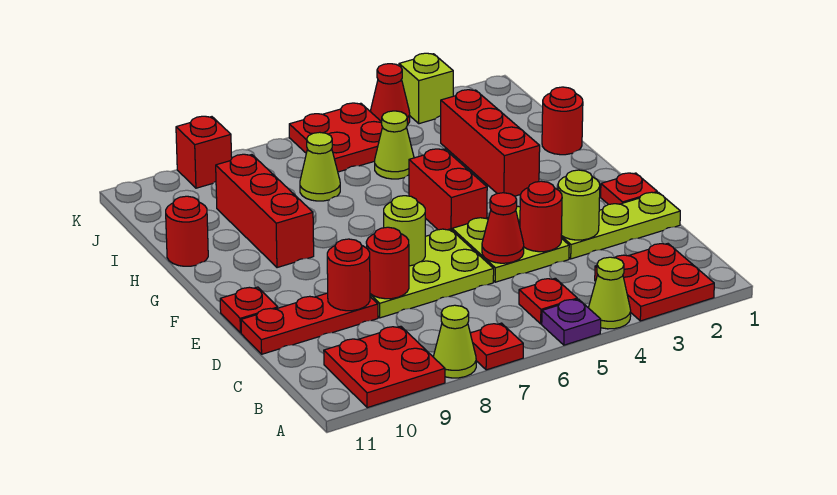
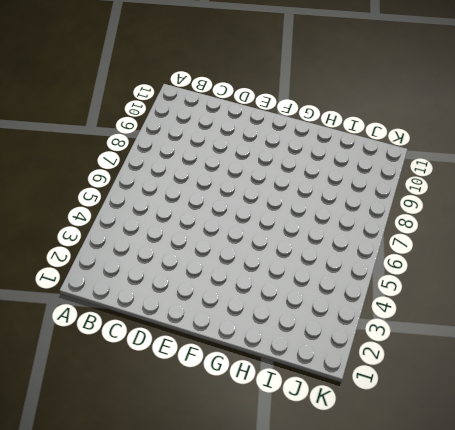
none -> red 2x2 plate [595,244,714,321]
none -> lime 1x1 cone [589,257,631,329]
none -> purple 1x1 plate [542,299,601,345]
none -> red 1x1 plate [470,323,523,370]

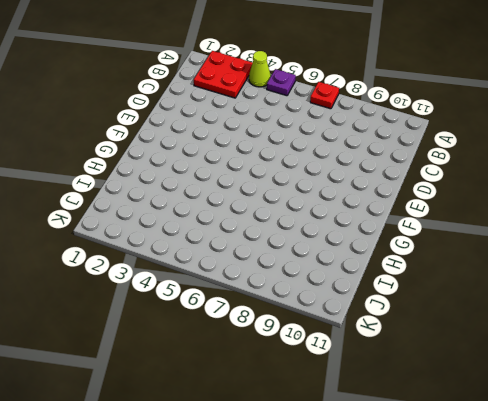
none -> lime 1x1 cone [433,305,476,378]
none -> red 2x2 plate [324,326,445,408]
none -> red 1x1 plate [519,278,577,324]
none -> lime 1x3 plate [561,192,680,259]

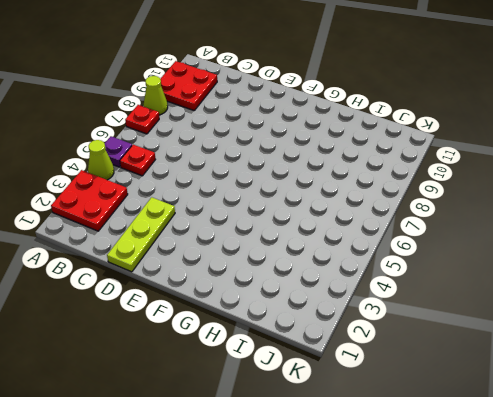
none -> lime 2x2 plate [452,206,569,282]
none -> lime 2x3 plate [370,229,494,318]
none -> red 1x3 plate [241,293,378,354]
none -> red 1x1 plate [601,173,657,204]

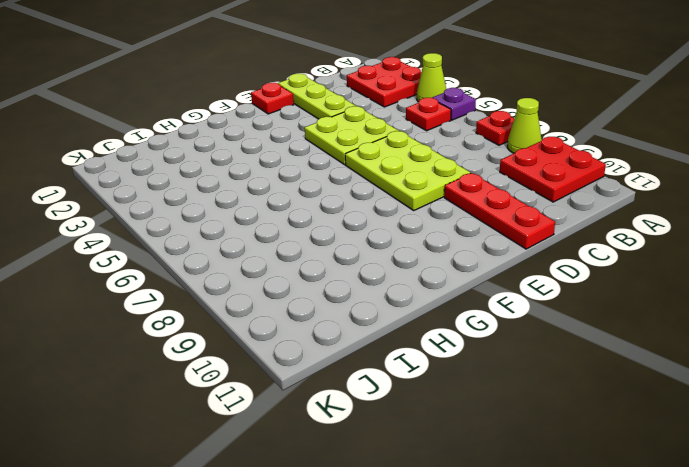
none -> red 1x1 plate [220,287,278,333]
none -> red 1x2 brick [409,149,487,230]
none -> red 1x3 brick [441,90,540,196]
none -> red 1x3 brick [216,154,314,268]

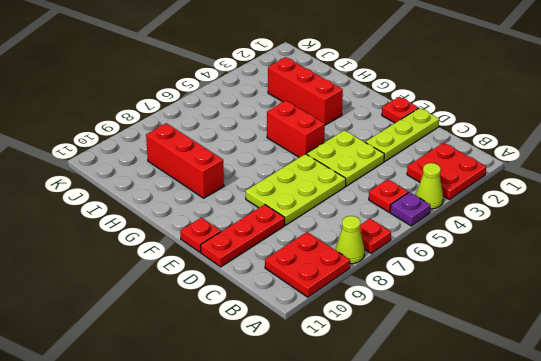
none -> red 1x1 round brick [542,87,583,155]
none -> red 1x1 round brick [166,196,208,266]
none -> lime 1x1 cone [375,111,414,179]
none -> lime 1x1 cone [300,132,340,201]

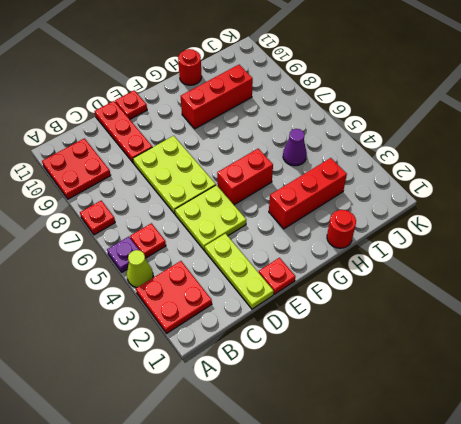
purple 1x1 cone [283,129,307,166] -> lime 1x1 cone [375,111,414,179]
none -> lime 1x1 cone [433,305,476,378]
none -> lime 1x1 cone [300,132,340,201]
none -> red 2x2 plate [289,103,382,172]
none -> lime 1x1 brick [399,53,453,124]

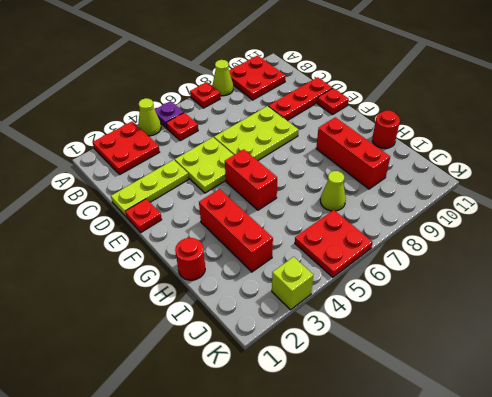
none -> lime 1x1 cone [375,111,414,179]
none -> red 1x1 cone [370,64,410,125]
none -> red 1x1 brick [176,116,232,188]
none -> lime 1x1 round brick [558,170,600,240]

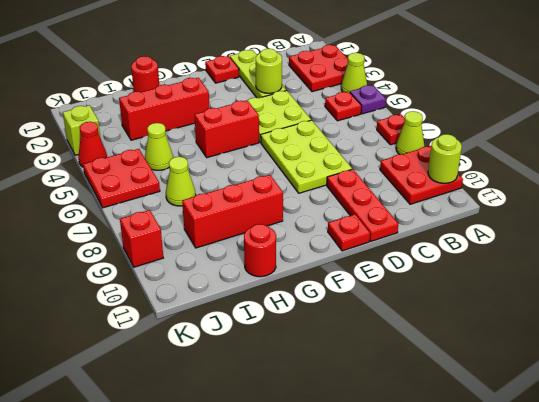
lime 1x1 round brick [428,134,462,183] -> lime 1x1 round brick moved to [384,196,425,266]
none -> red 1x1 round brick [520,181,562,252]
none -> red 1x1 cone [482,193,524,263]
none -> red 1x1 round brick [366,227,409,299]
none -> red 1x1 round brick [327,239,370,311]

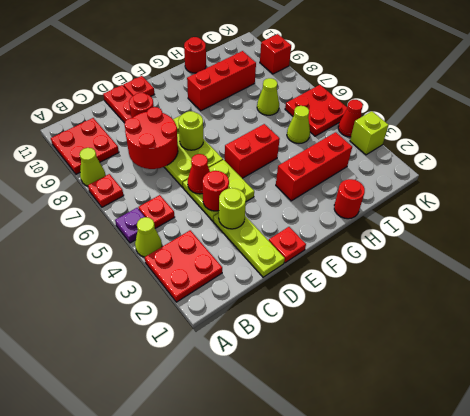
red 2x2 round brick [124,107,178,169] -> red 1x1 round brick [366,227,409,299]

